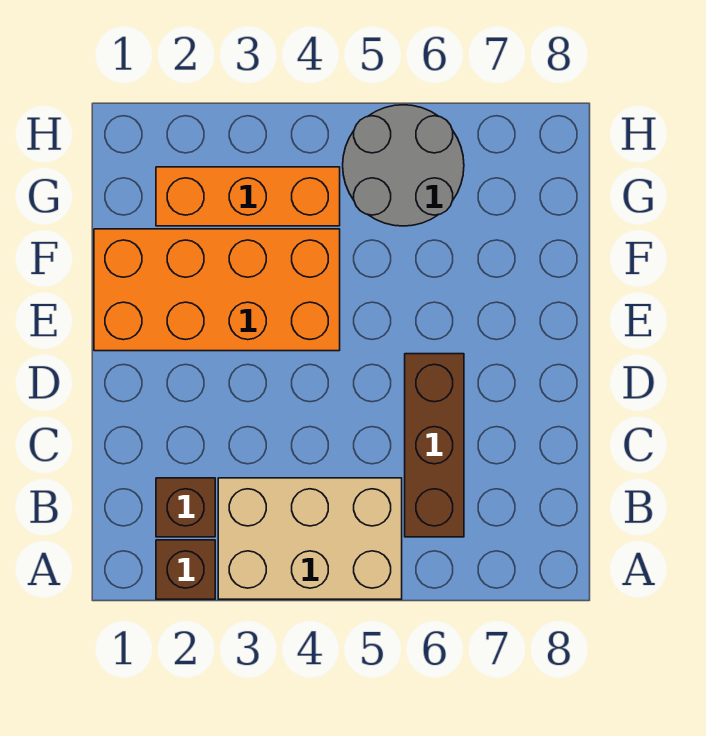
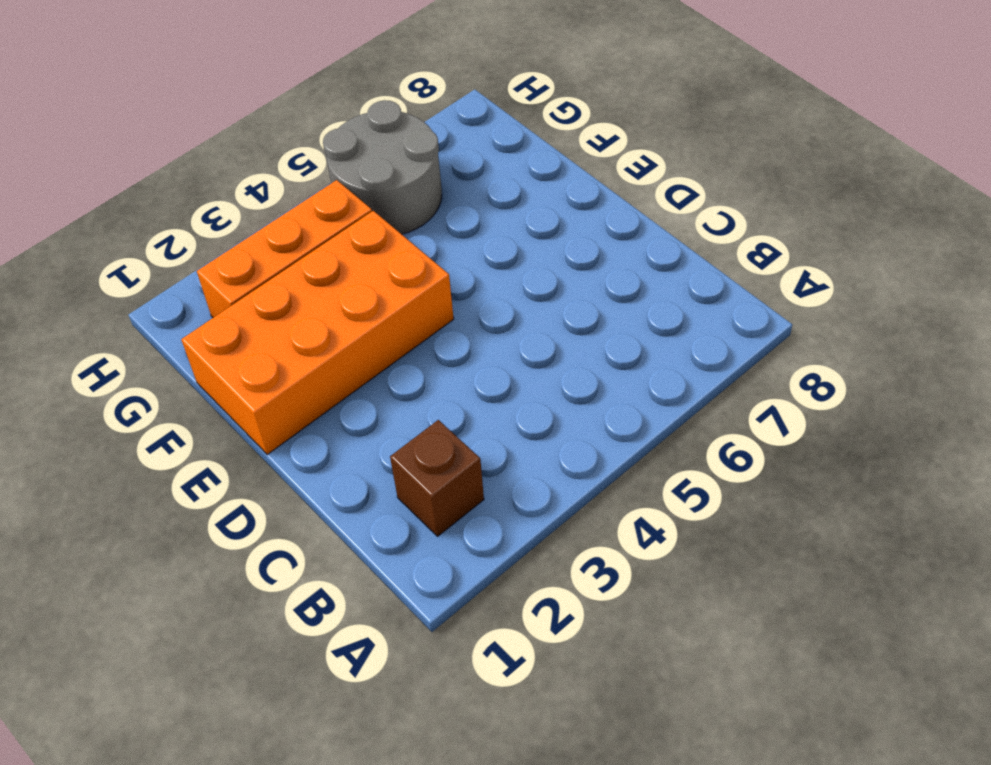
none -> brown 1x1 brick [156,540,215,599]
none -> tan 2x3 brick [218,478,402,599]

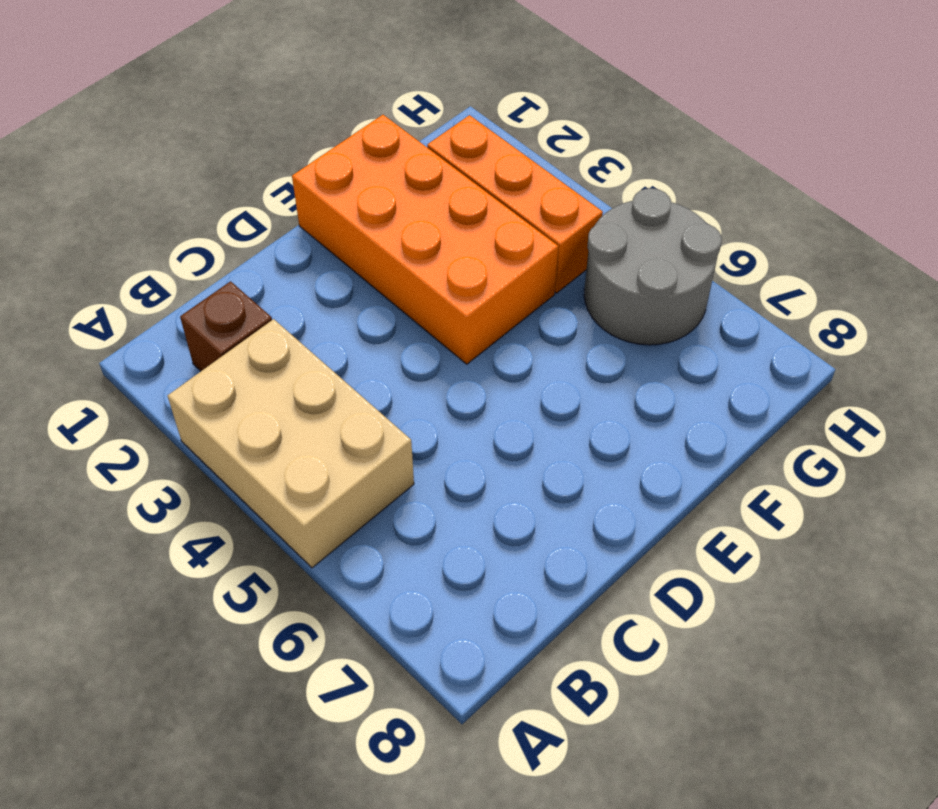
none -> brown 1x1 brick [156,540,215,599]
none -> brown 1x3 brick [405,354,464,537]

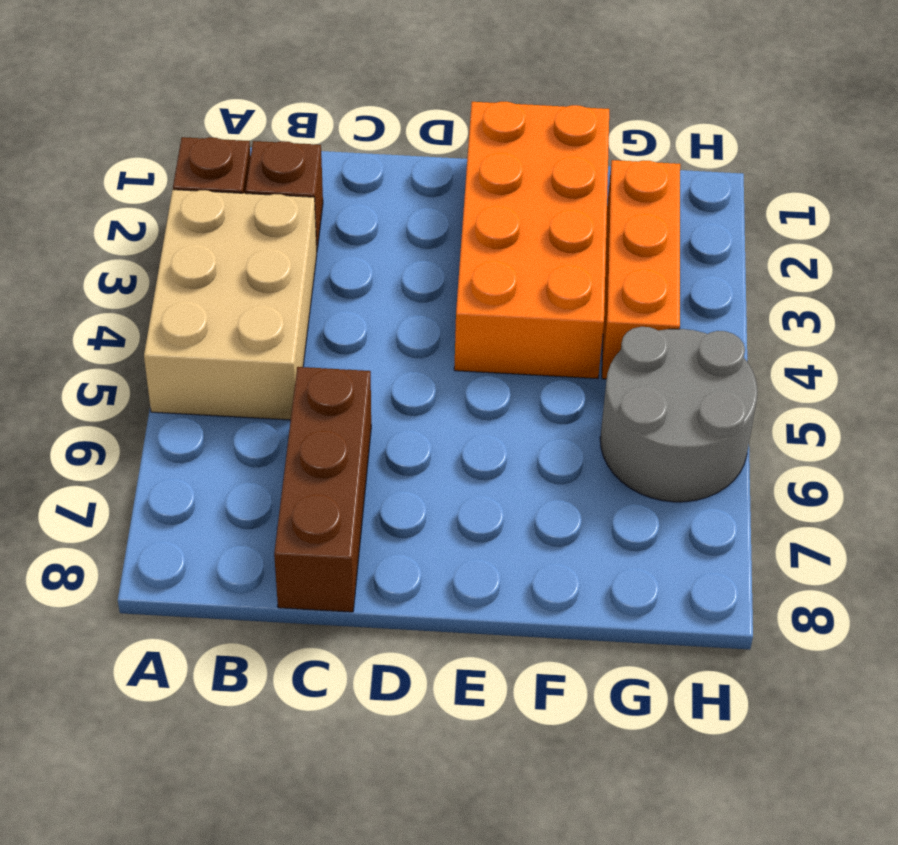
brown 1x3 brick [274,367,371,612] -> brown 1x3 brick turned to [405,354,464,537]

